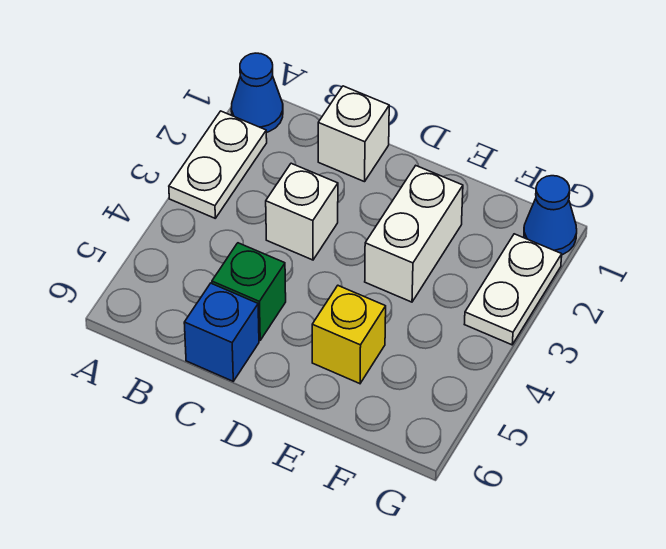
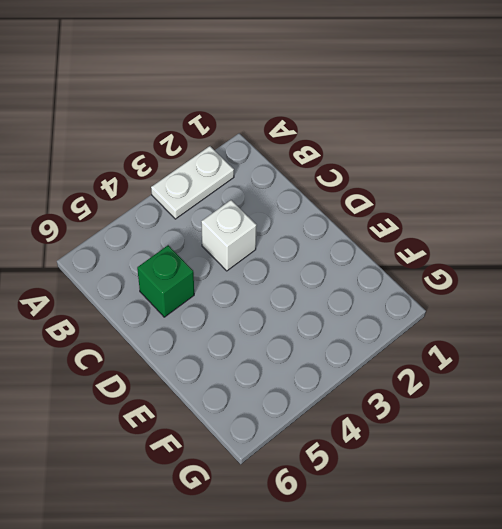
none -> blue 1x1 cone [231,53,283,132]
none -> white 1x1 brick [318,86,389,182]

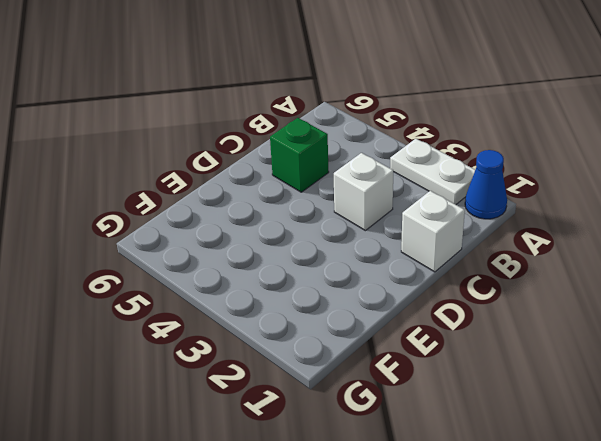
none -> blue 1x1 brick [184,283,259,381]
none -> white 1x2 brick [365,166,463,302]

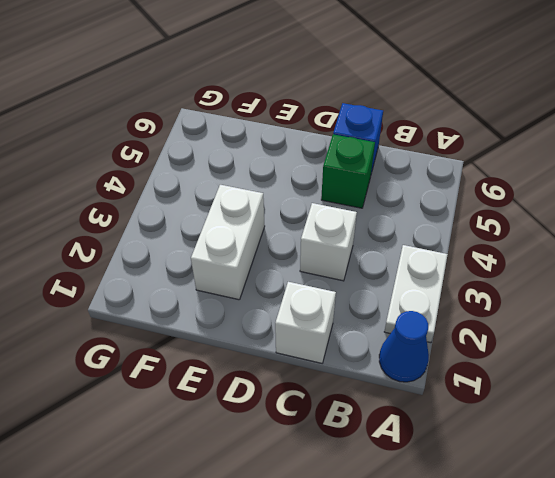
none -> yellow 1x1 brick [312,286,386,384]
none -> blue 1x1 cone [524,176,577,255]

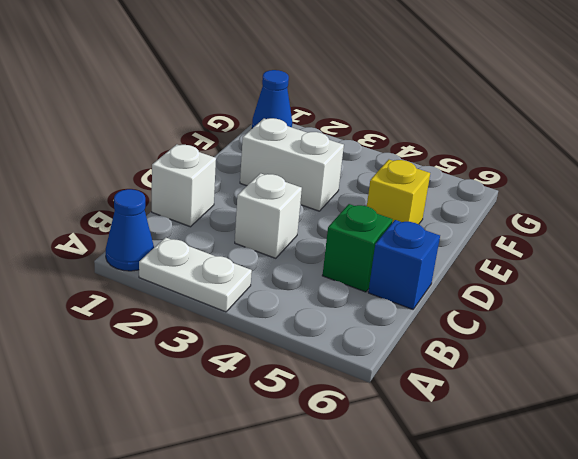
none -> white 1x2 plate [464,234,562,345]

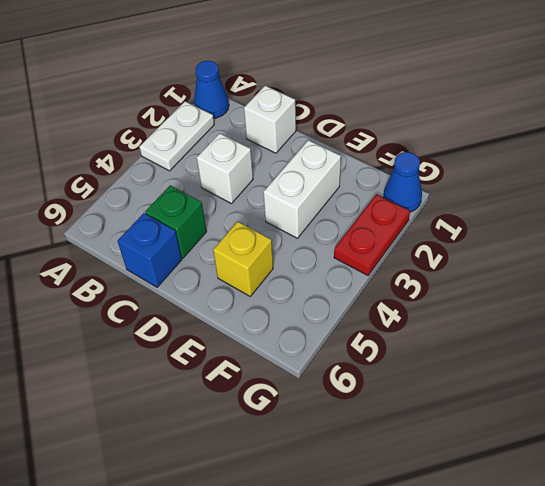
red 1x2 plate [334,194,410,275] -> white 1x2 plate [464,234,562,345]

